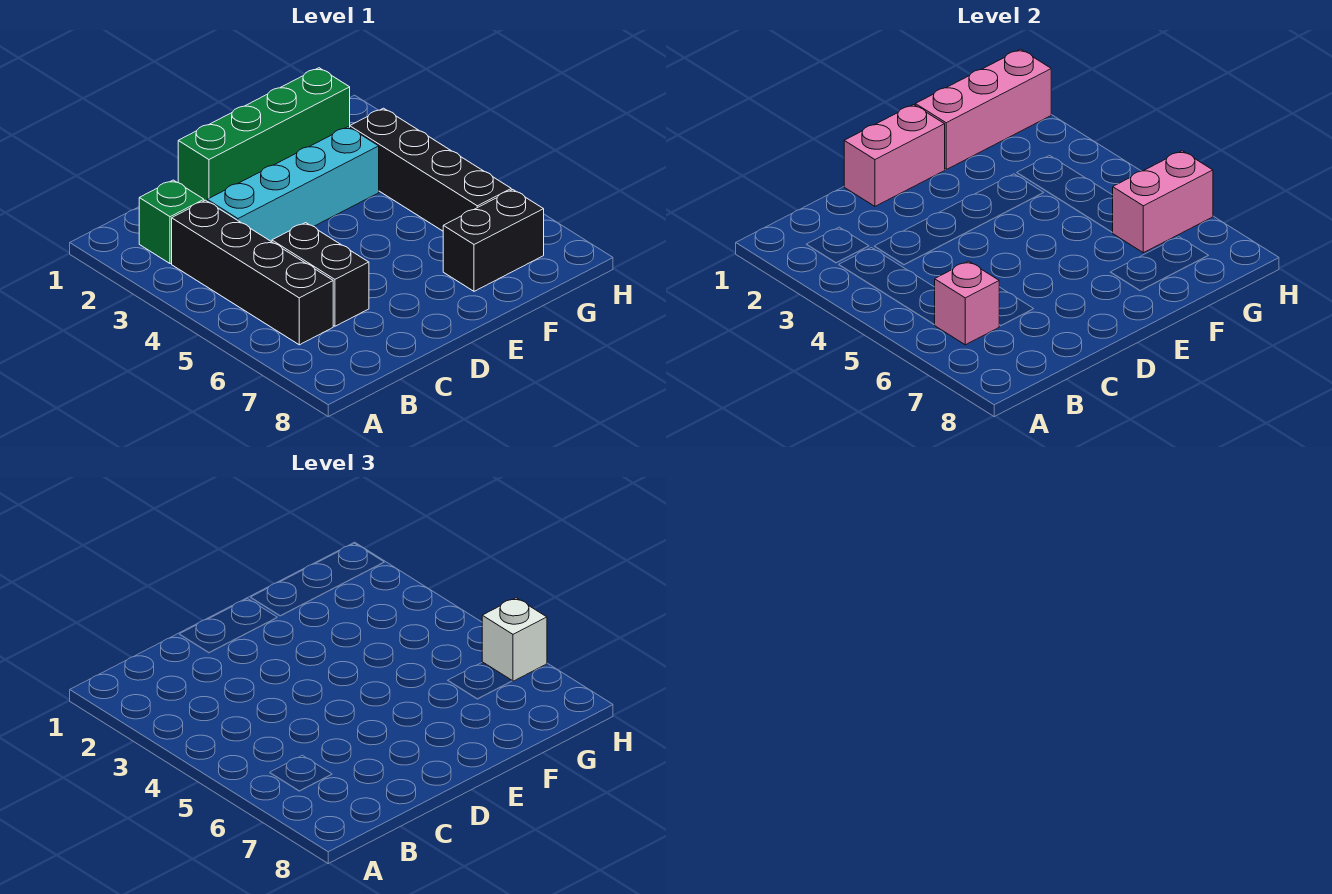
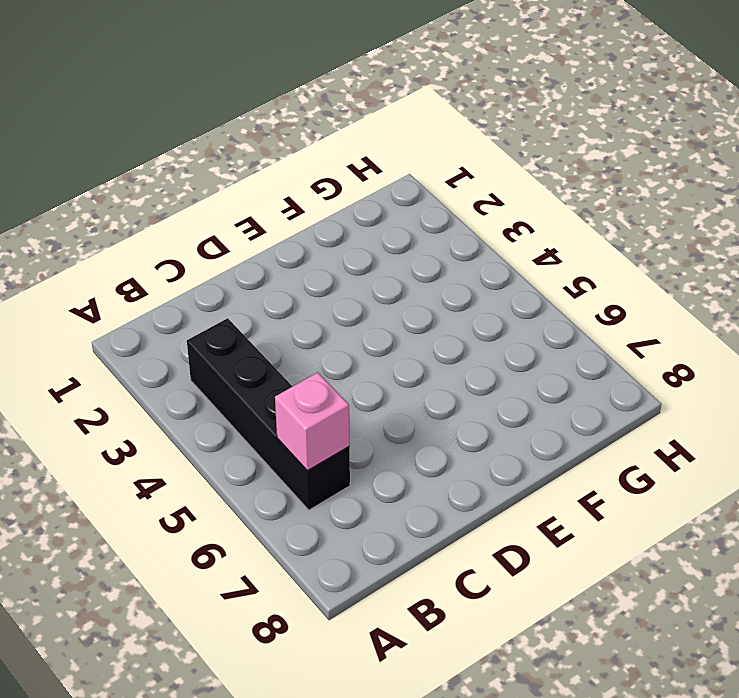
none -> green 1x1 brick [139,180,204,264]
none -> cyan 1x4 brick [207,127,379,242]
none -> black 1x2 brick [272,223,369,326]

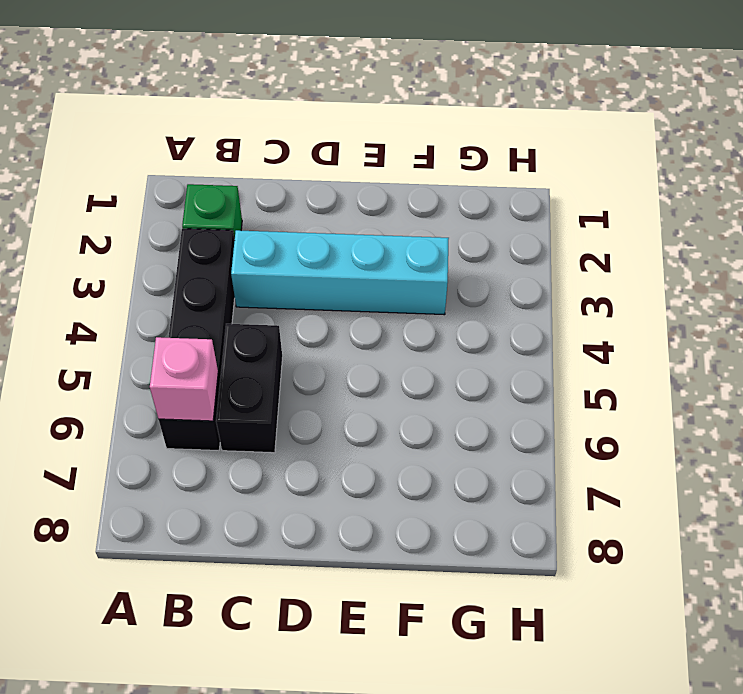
none -> green 1x4 brick [178,68,350,201]
none -> black 1x2 brick [443,190,544,291]
none -> black 1x4 brick [350,108,511,231]

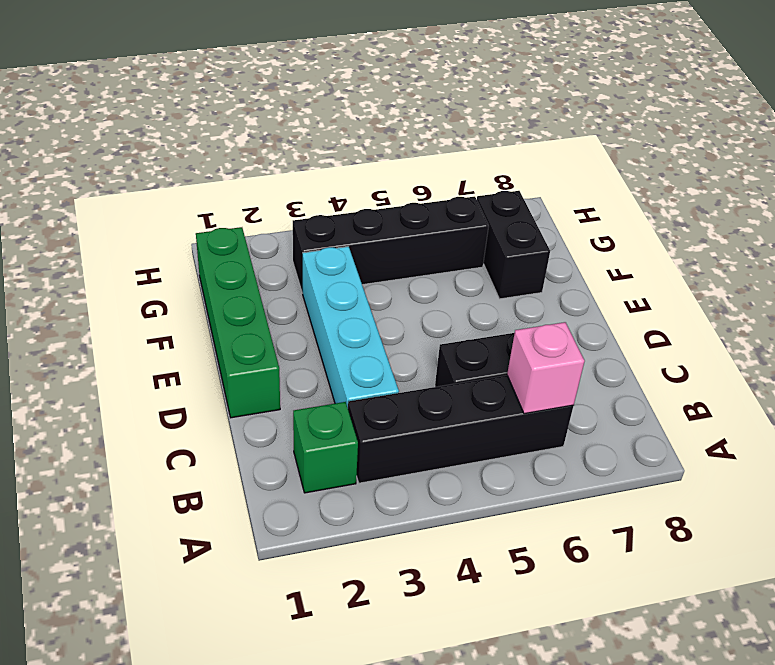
none -> pink 1x2 brick [844,105,945,206]
none -> pink 1x3 brick [915,49,1051,169]
none -> pink 1x2 brick [1112,151,1213,253]

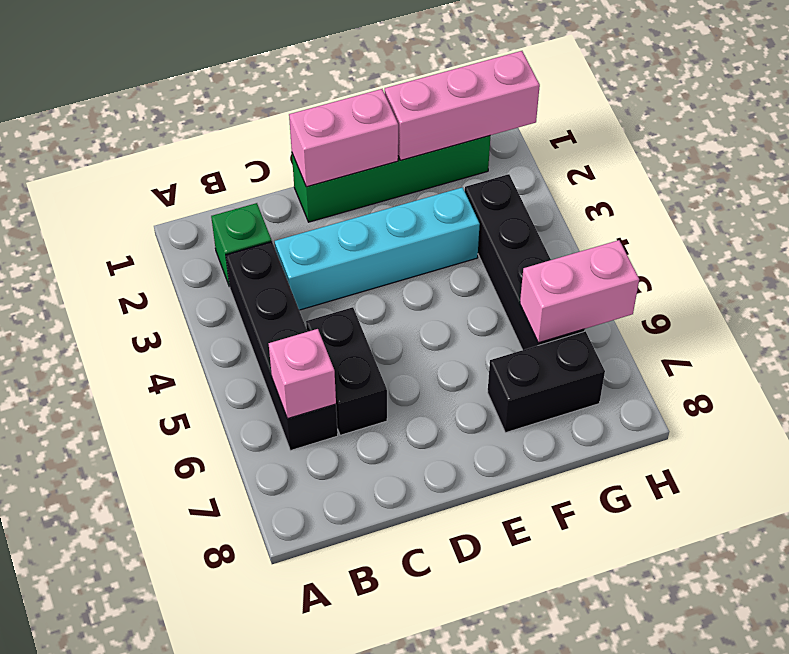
none -> white 1x1 brick [482,598,547,681]

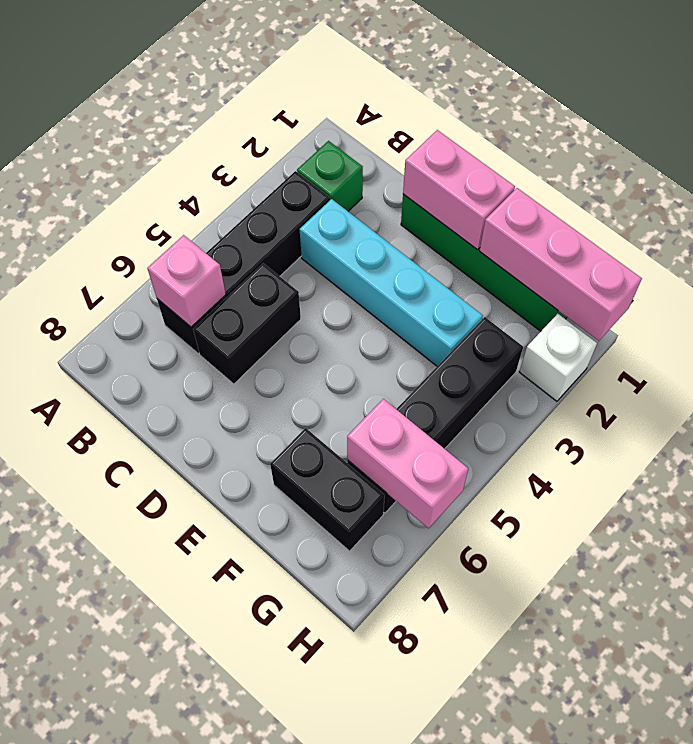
white 1x1 brick [519,314,597,401] -> white 1x1 brick moved to [482,598,547,681]

